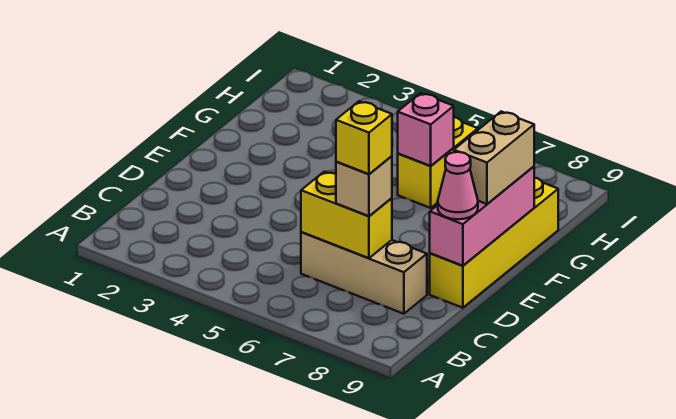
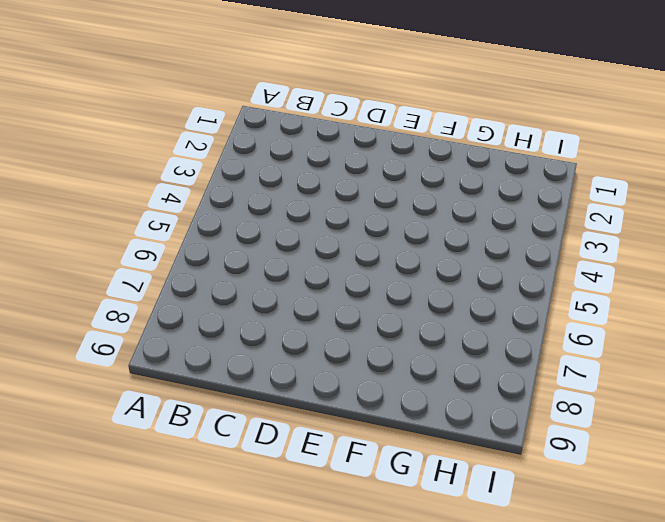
none -> tan 1x3 brick [301,232,427,314]
none -> yellow 1x4 brick [430,178,558,308]

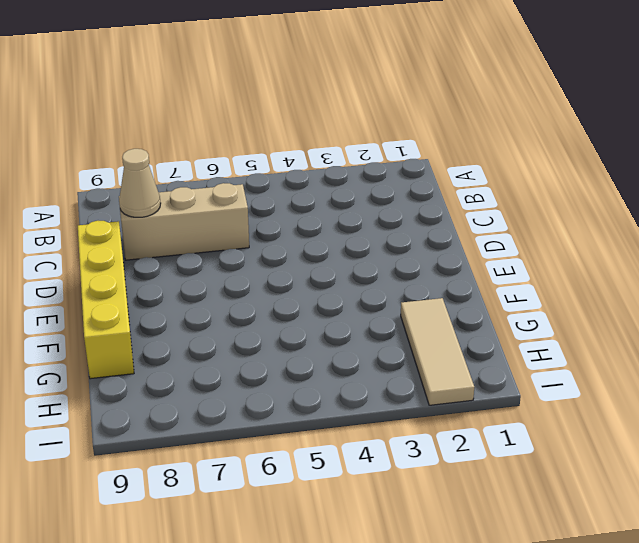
tan 1x1 cone [119,149,161,217] -> none
tan 1x3 tile [401,298,474,405] -> none
none -> yellow 1x2 brick [398,117,478,208]
none -> yellow 1x2 brick [301,172,392,258]

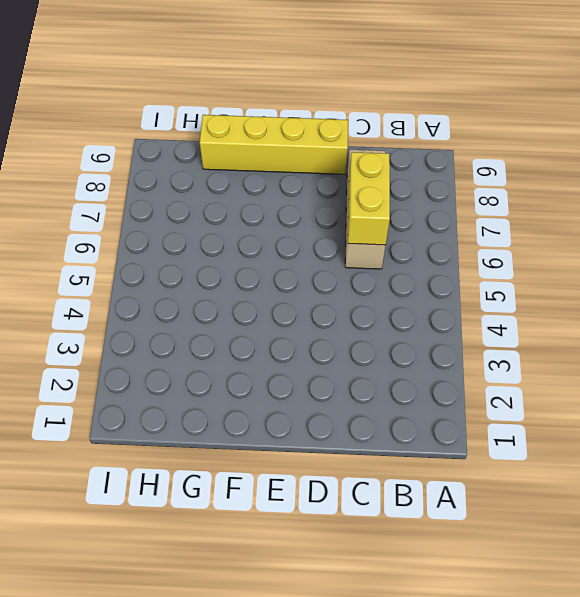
none -> yellow 1x2 brick [398,117,478,208]
none -> pink 1x3 brick [430,166,534,266]

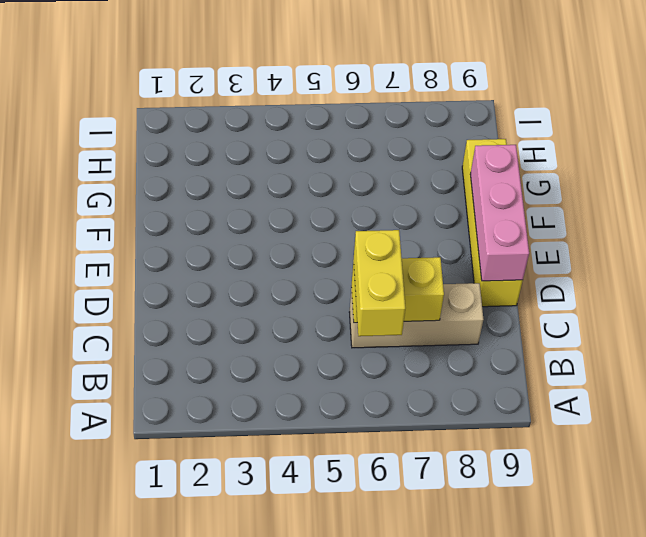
yellow 1x2 brick [354,230,405,336] -> yellow 1x2 brick moved to [398,117,478,208]
none -> pink 1x1 brick [398,93,454,166]
none -> tan 1x1 brick [336,156,392,216]

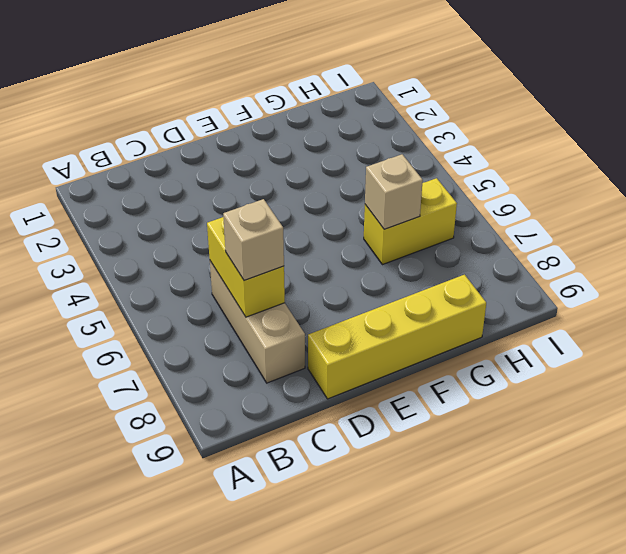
tan 1x1 brick [365,154,423,229] -> pink 1x1 brick [398,93,454,166]
none -> pink 1x3 brick [430,166,534,266]
none -> pink 1x1 cone [438,152,478,219]

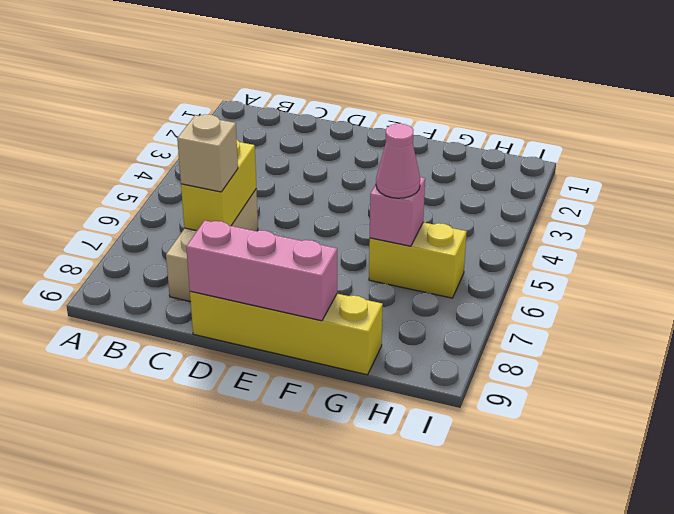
pink 1x1 cone [376,124,420,198] -> pink 1x1 cone moved to [438,152,478,219]
none -> tan 1x2 brick [454,112,534,204]
none -> yellow 1x1 brick [336,101,392,174]

